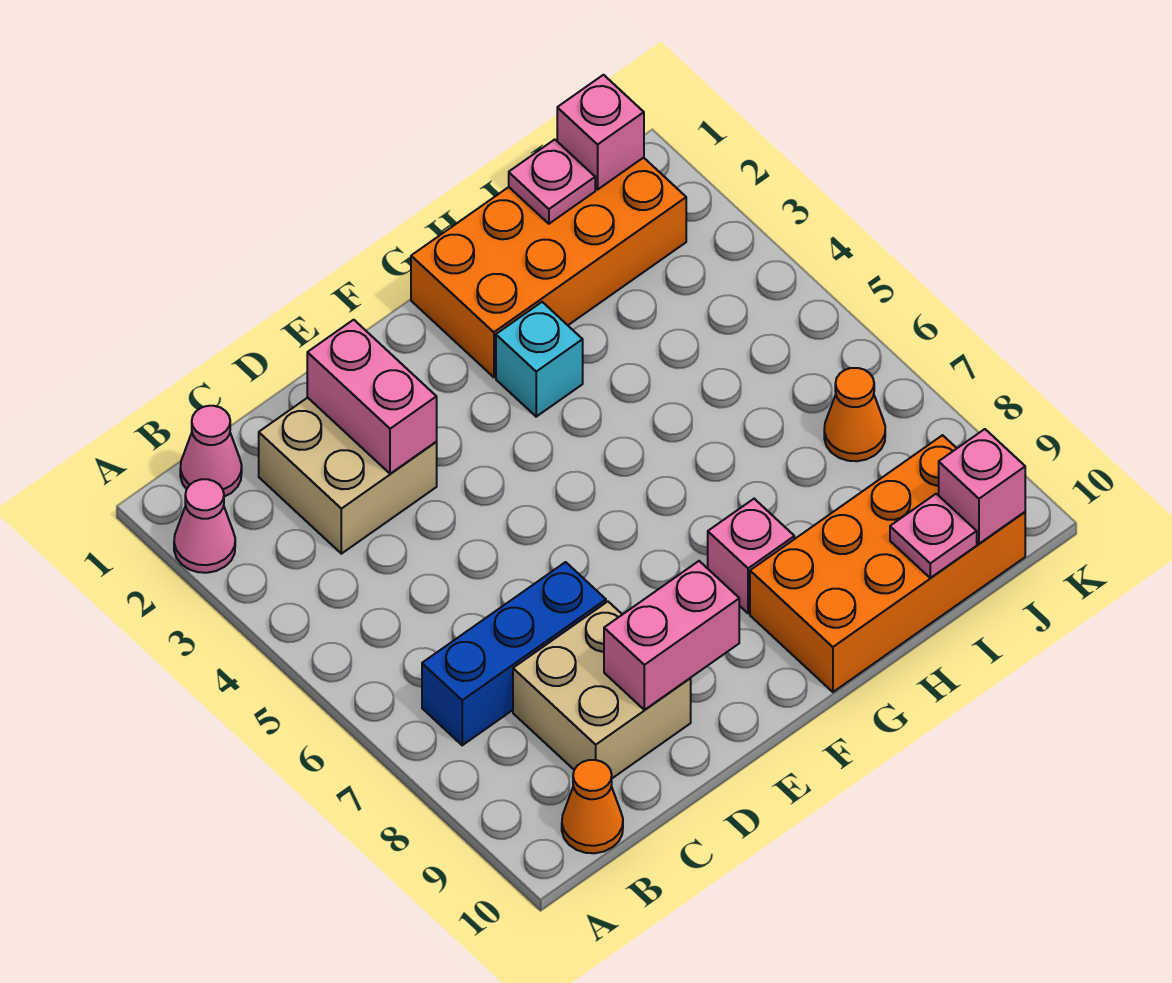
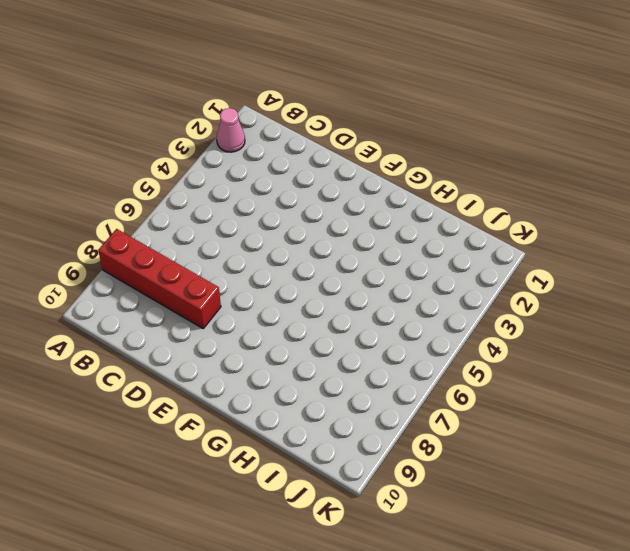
red 1x4 brick [98,229,221,328] -> tan 2x2 brick [513,602,691,778]
none -> pink 1x1 cone [180,406,242,497]
none -> blue 1x3 brick [422,562,606,745]
none -> orange 1x1 cone [562,760,623,853]

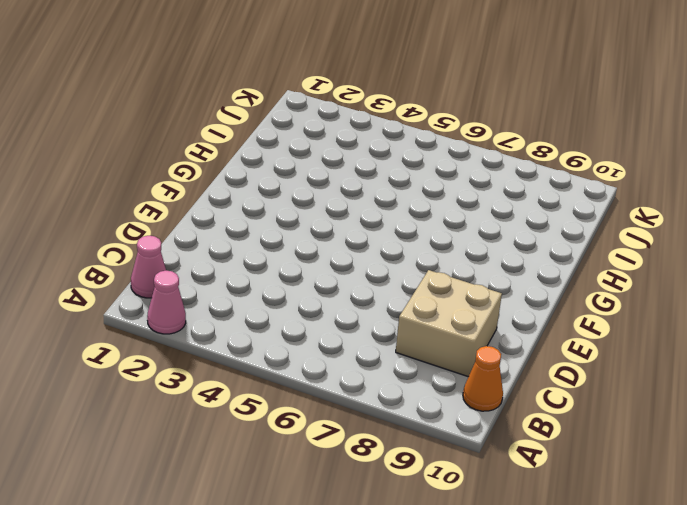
none -> blue 1x3 brick [422,562,606,745]
none -> tan 2x2 brick [259,398,437,554]
none -> orange 2x4 brick [411,158,686,377]

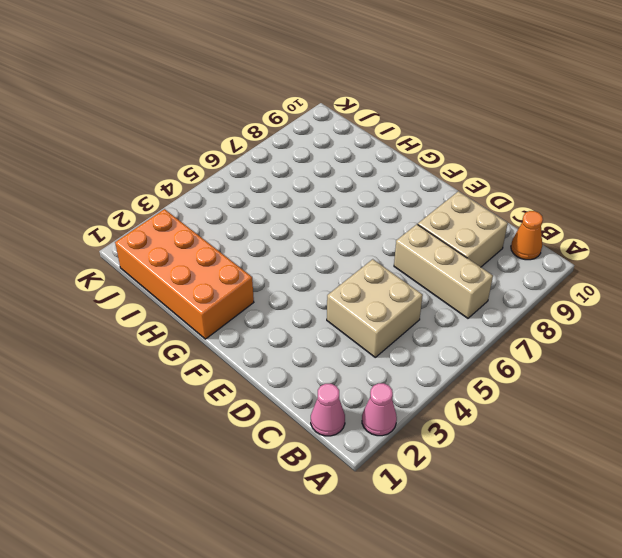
tan 1x3 brick [394,224,493,318] -> blue 1x3 brick [422,562,606,745]
tan 2x2 brick [327,259,423,357] -> tan 2x2 brick moved to [259,398,437,554]
none -> cyan 1x1 brick [496,302,583,417]
none -> pink 1x1 brick [708,499,794,613]
none -> orange 2x4 brick [750,435,1025,692]

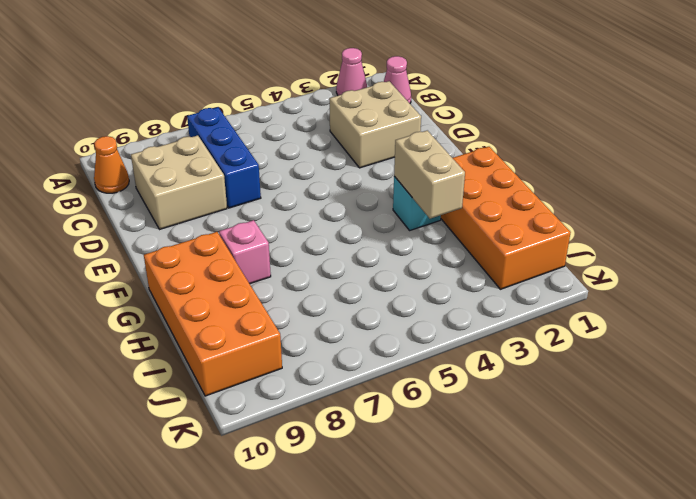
tan 1x2 brick [394,130,465,219] -> none
none -> orange 1x1 cone [824,368,885,461]
none -> pink 1x2 brick [307,320,437,474]
none -> pink 1x2 brick [604,561,739,710]

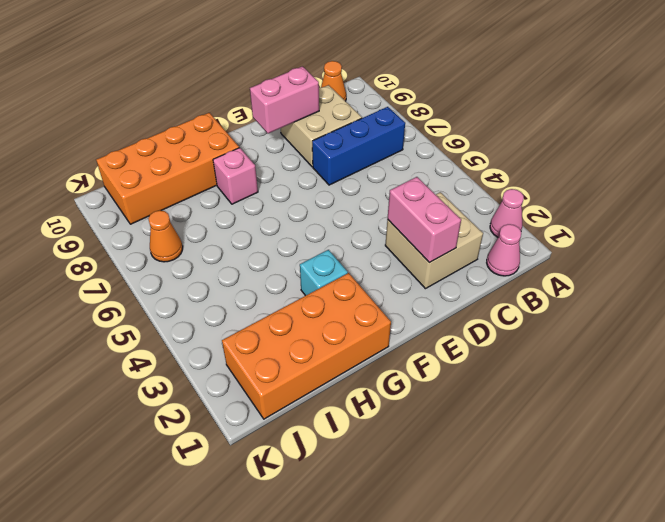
none -> pink 1x1 plate [509,140,595,224]
none -> pink 1x1 plate [890,494,977,578]
none -> pink 1x1 brick [557,75,644,189]

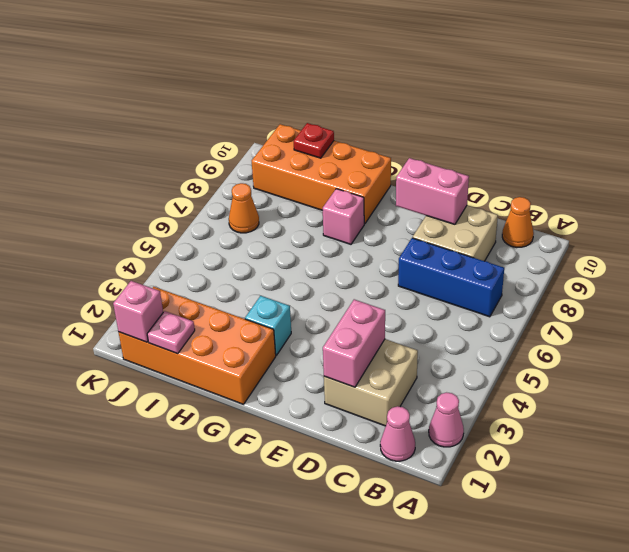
red 1x1 plate [294,123,334,158] -> pink 1x1 plate [890,494,977,578]
none -> pink 1x1 brick [939,429,1025,544]

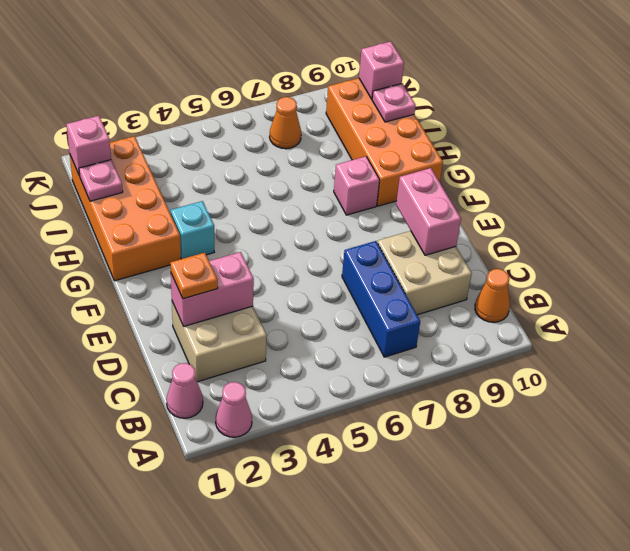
orange 1x1 plate [170,253,218,299] -> none

